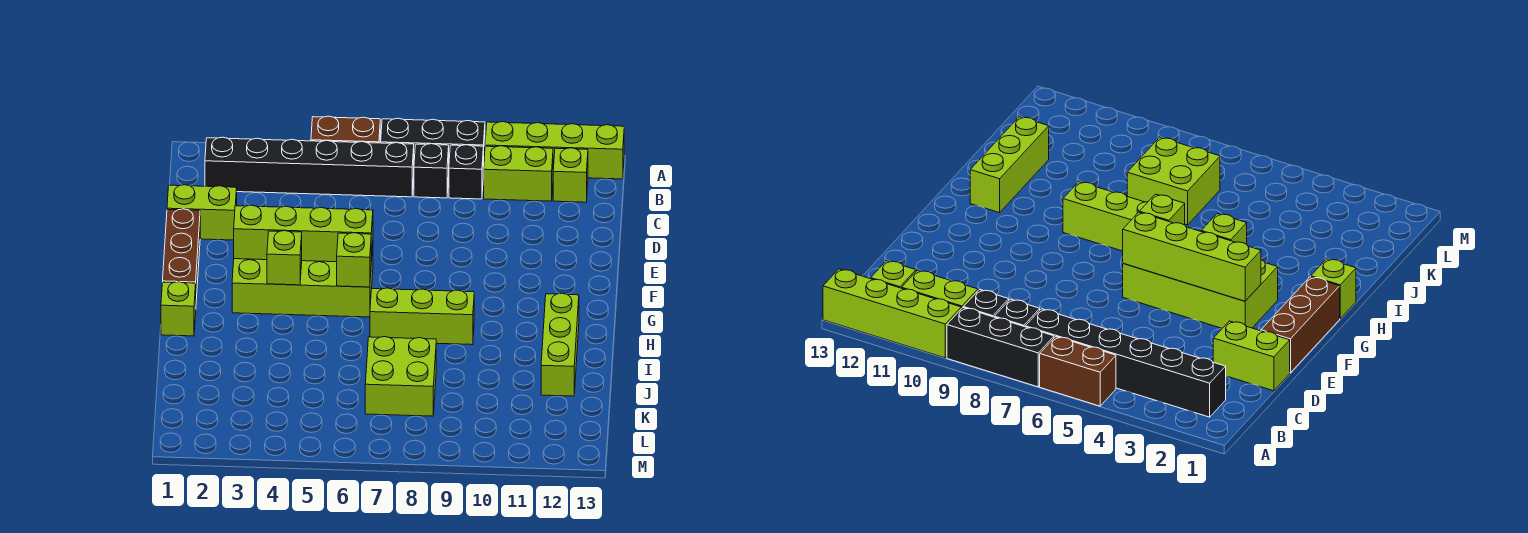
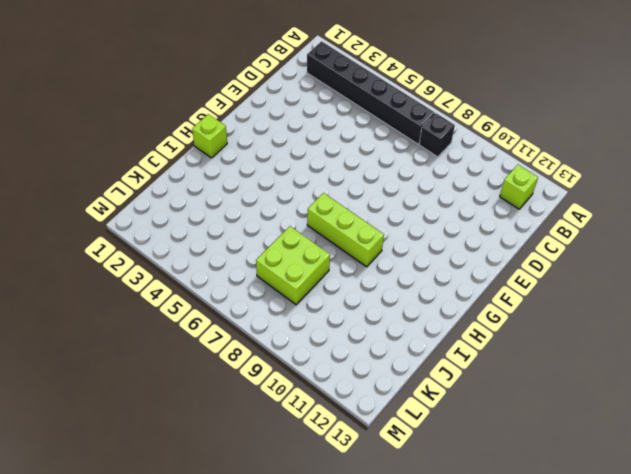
none -> brown 1x2 brick [311,116,380,143]
none -> black 1x3 brick [381,118,485,175]
none -> lime 1x4 brick [485,122,624,179]

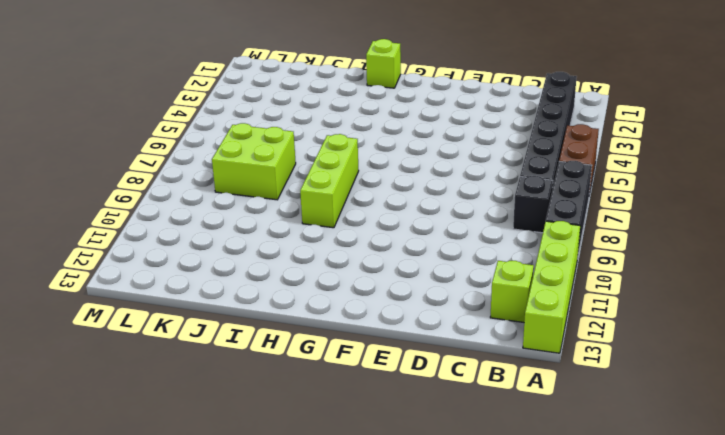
none -> black 1x1 brick [449,145,483,199]
none -> lime 1x2 brick [484,146,553,201]
none -> lime 1x2 brick [167,185,237,240]

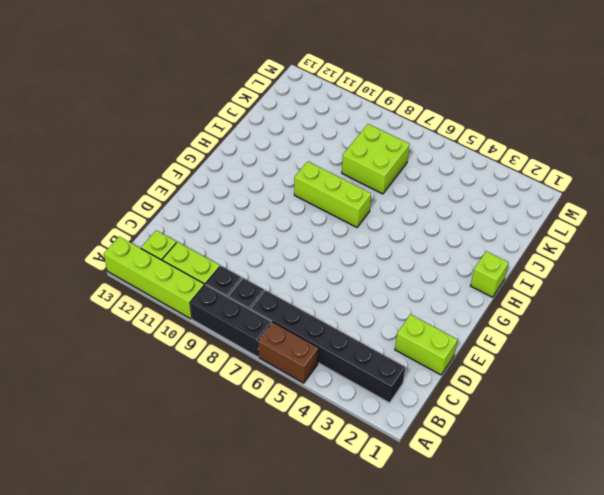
none -> brown 1x3 brick [163,209,200,299]
none -> lime 2x4 brick [232,245,373,317]
none -> lime 1x3 brick [541,293,579,396]

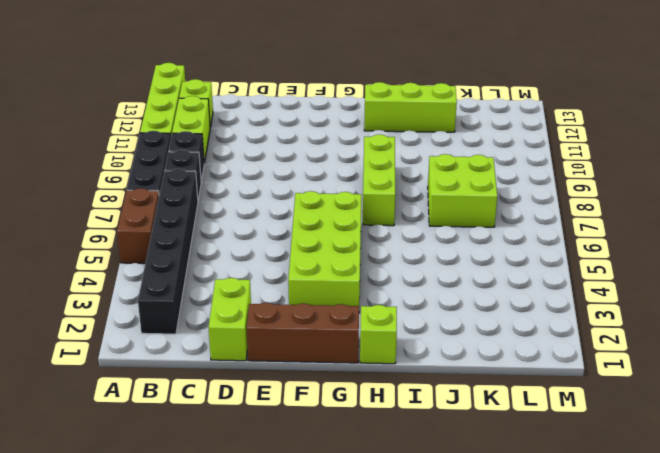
none -> lime 1x4 brick [234,205,373,262]
none -> lime 1x1 brick [267,231,302,285]
none -> lime 1x1 brick [337,233,371,287]

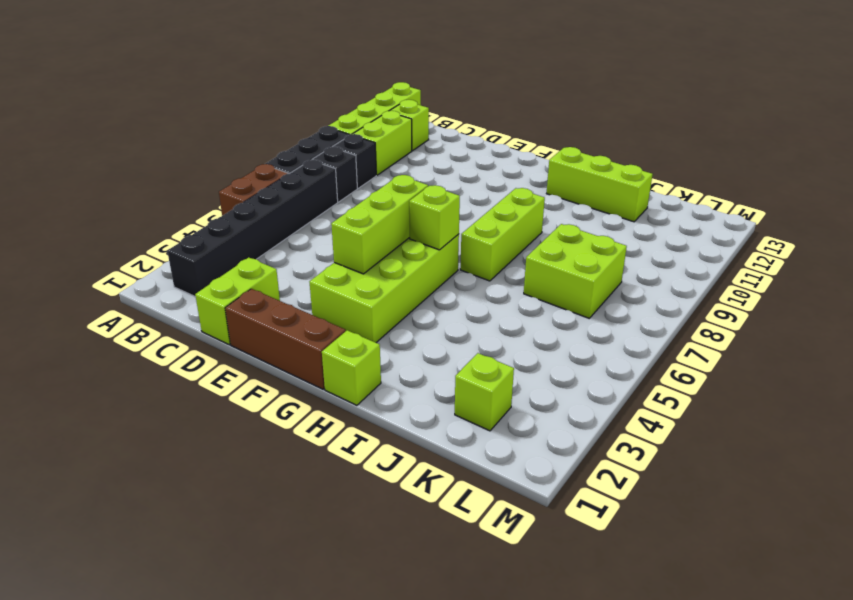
lime 1x3 brick [331,175,428,274] -> lime 1x4 brick [234,205,373,262]
lime 1x1 brick [455,353,514,431] -> lime 1x1 brick moved to [267,231,302,285]

